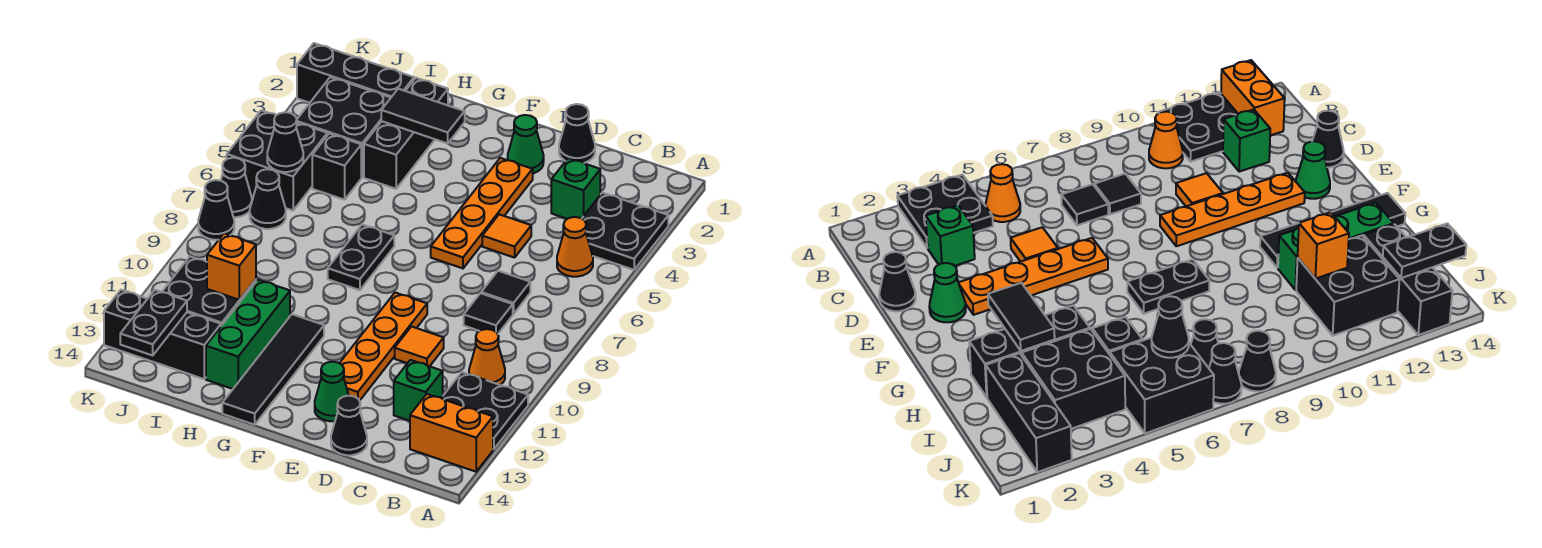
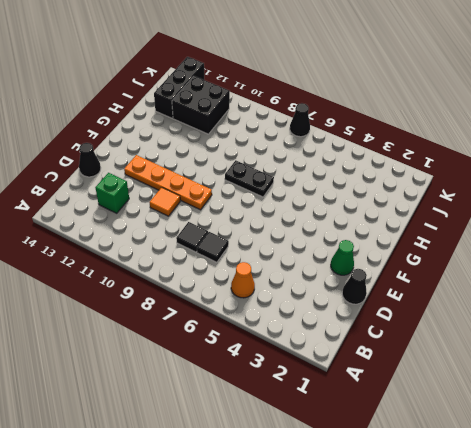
none -> black 2x2 plate [582,193,668,270]
none -> black 2x2 plate [442,372,528,449]
none -> orange 1x2 brick [410,394,493,472]
none -> orange 1x1 cone [469,329,505,385]

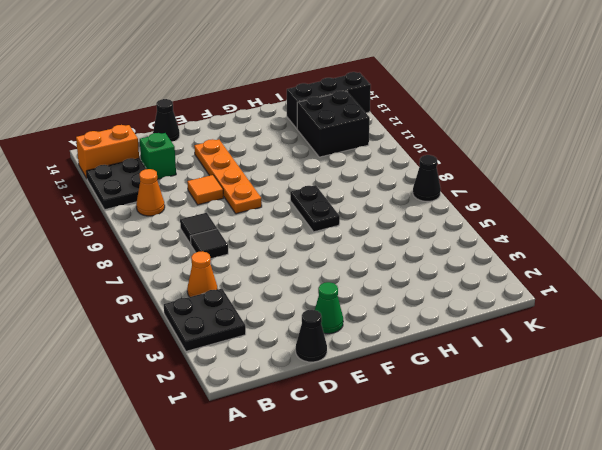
none -> green 1x1 brick [551,158,600,219]
none -> orange 1x1 tile [482,214,531,258]
none -> orange 1x4 plate [431,158,533,268]
none -> green 1x1 cone [315,362,349,421]

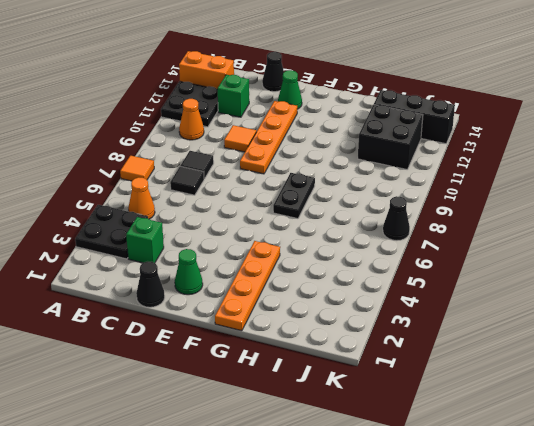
orange 1x1 tile [120,156,154,181] -> orange 1x1 tile moved to [482,214,531,258]
orange 1x4 plate [215,241,280,331] -> orange 1x4 plate moved to [431,158,533,268]
none -> black 1x4 tile [222,314,324,425]
none -> black 1x3 brick [364,78,448,189]
none -> green 1x3 brick [206,280,290,389]
none -> black 1x3 brick [297,43,414,103]

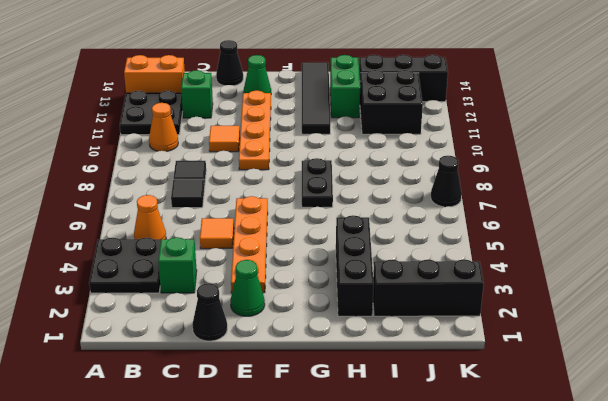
green 1x2 brick [330,55,360,118] -> green 1x3 brick [206,280,290,389]
none -> black 2x2 brick [297,77,391,177]
none -> black 1x1 brick [312,134,361,200]
none -> black 2x2 brick [227,110,327,211]
none -> black 1x1 cone [250,169,286,229]

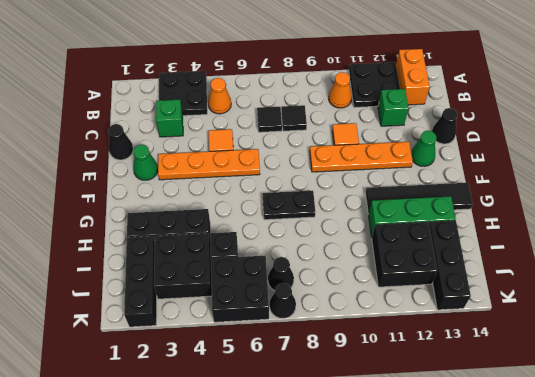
none -> black 1x1 cone [198,180,234,240]
none -> black 1x2 tile [381,89,465,143]
none -> orange 1x1 brick [207,234,256,300]
none -> black 1x1 cone [267,112,303,172]

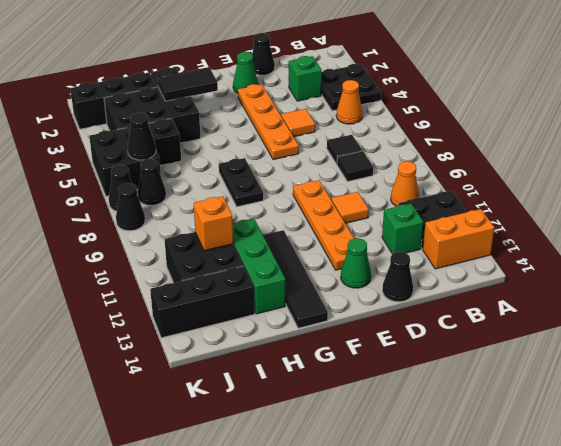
none -> black 1x2 plate [120,290,187,355]

